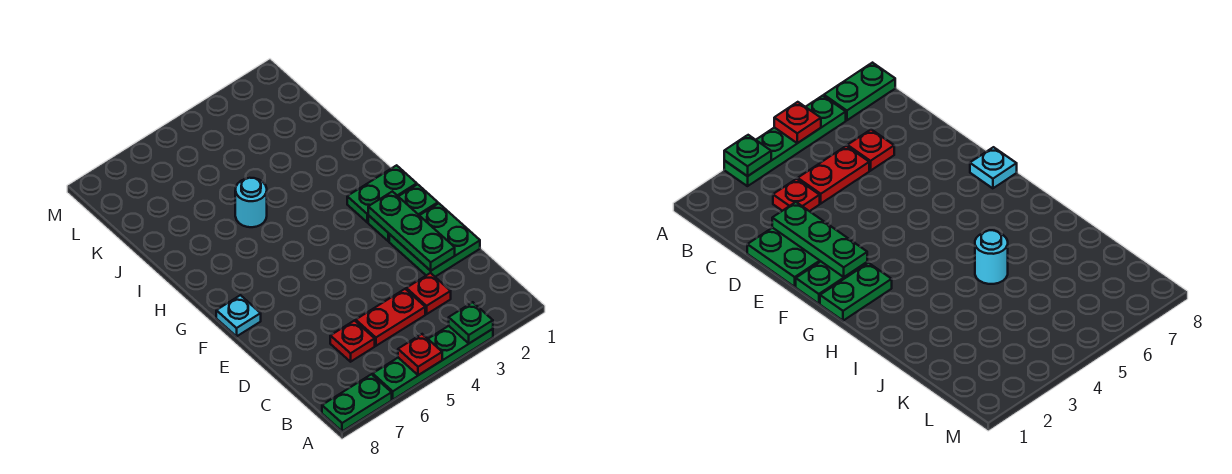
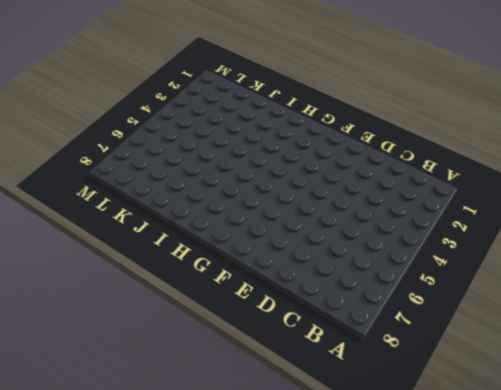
none -> green 1x4 plate [373,326,493,400]
none -> green 1x2 plate [322,374,392,431]
none -> red 1x1 plate [406,273,451,314]

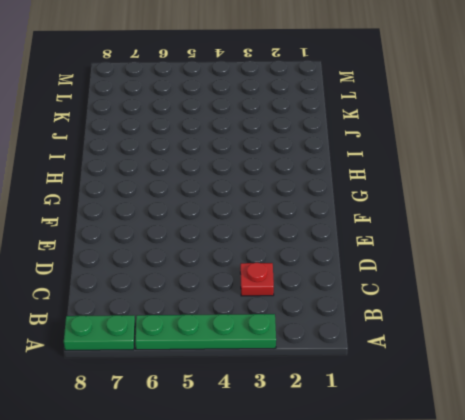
none -> red 1x2 plate [356,289,425,346]
none -> red 1x1 plate [330,321,375,362]
none -> green 2x2 plate [389,203,480,277]

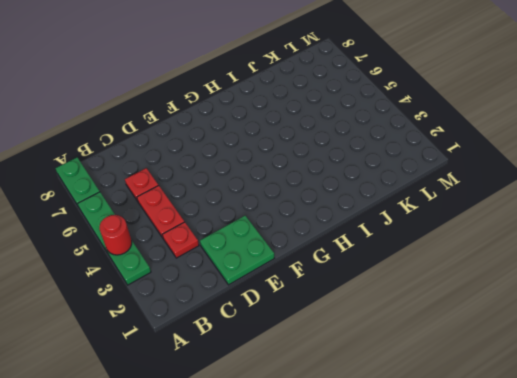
red 1x1 round brick [100,215,132,255] -> none
none -> green 1x2 plate [368,184,438,241]
none -> cyan 1x1 plate [216,295,261,336]
none -> green 1x2 plate [347,165,417,222]

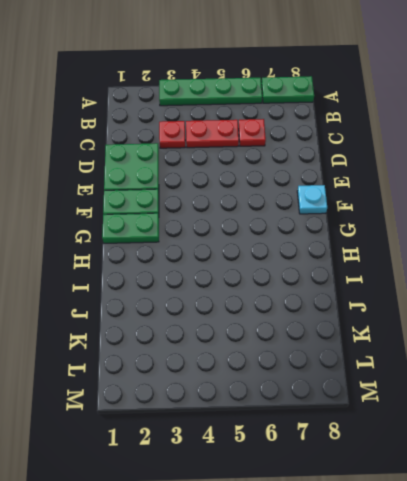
none -> cyan 1x1 round brick [235,178,267,227]
none -> green 1x1 plate [449,302,493,343]
none -> red 1x1 plate [398,334,442,375]

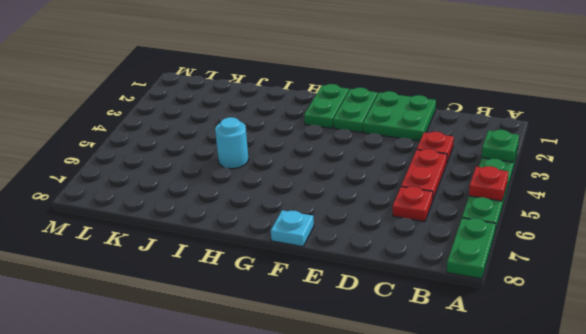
none -> green 1x3 plate [368,191,455,271]

